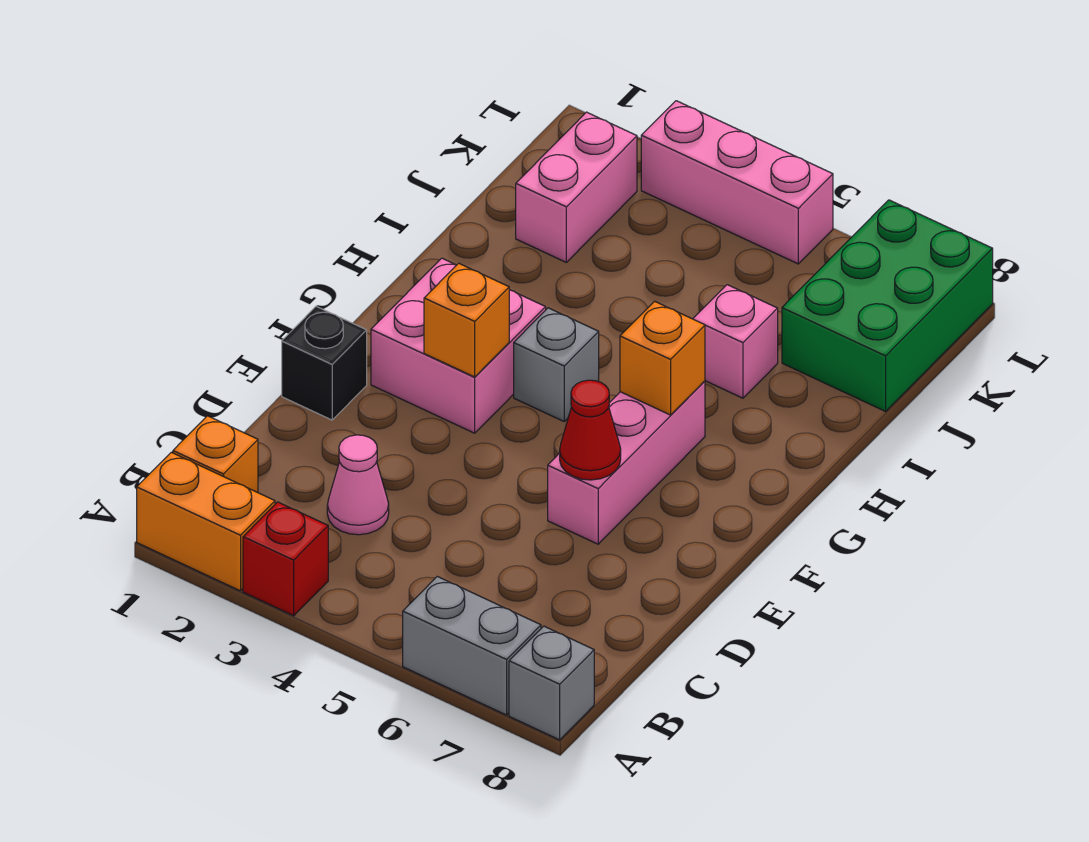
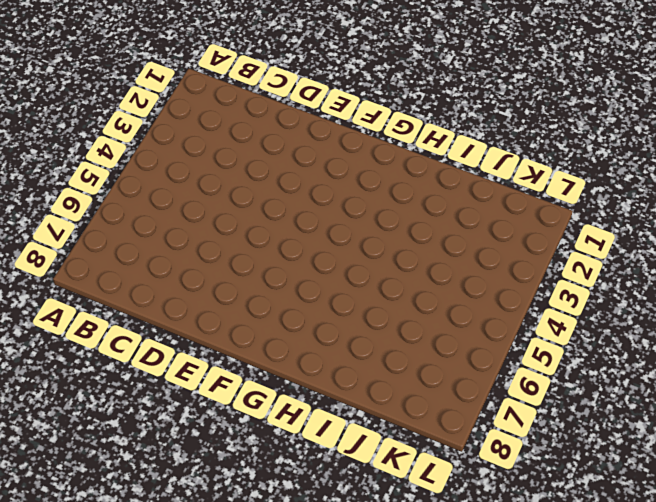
none -> orange 1x2 brick [137,452,275,591]
none -> red 1x1 brick [243,502,328,616]
none -> grey 1x2 brick [403,577,541,715]

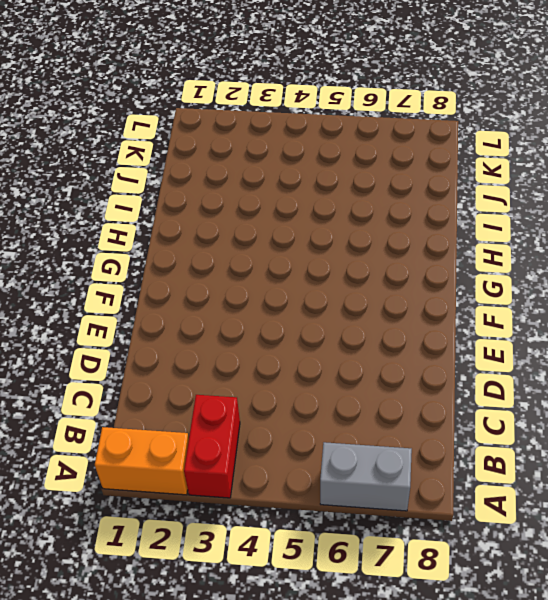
red 1x2 brick [184,395,240,498] -> red 1x1 brick [243,502,328,616]
none -> grey 1x1 brick [509,626,594,740]
none -> orange 1x1 brick [173,416,258,493]
none -> pink 1x1 cone [327,435,389,535]

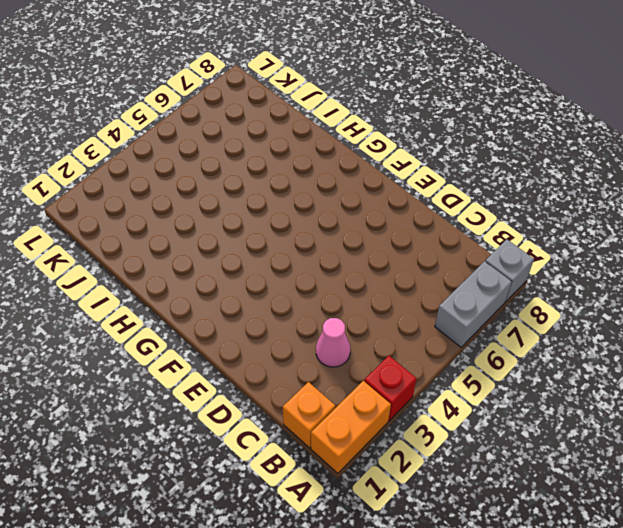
none -> black 1x1 brick [282,306,367,420]
none -> pink 1x3 brick [548,381,705,544]
none -> pink 2x2 brick [371,258,546,433]

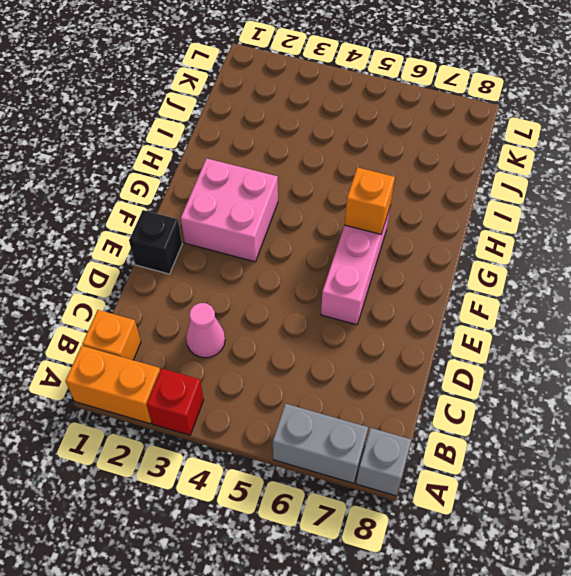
none -> grey 1x1 brick [514,308,599,421]
none -> pink 1x1 brick [693,285,778,398]
none -> pink 1x2 brick [516,112,637,262]

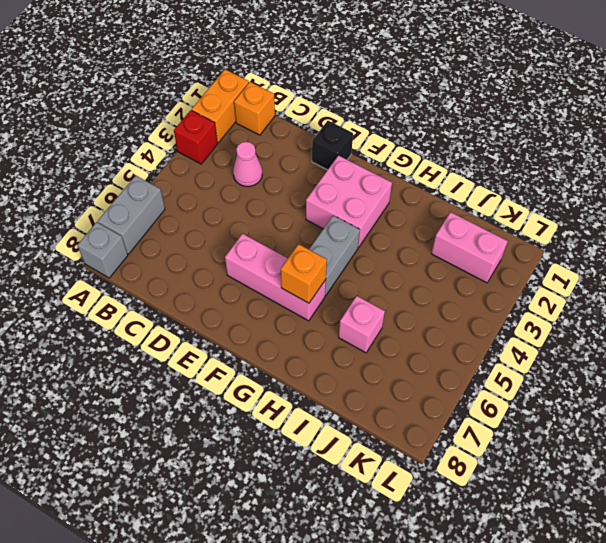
grey 1x2 brick [309,216,360,296] -> grey 1x1 brick [514,308,599,421]
none -> green 2x3 brick [782,200,993,411]
none -> pink 1x3 brick [641,101,833,264]
none -> red 1x1 cone [560,380,621,480]

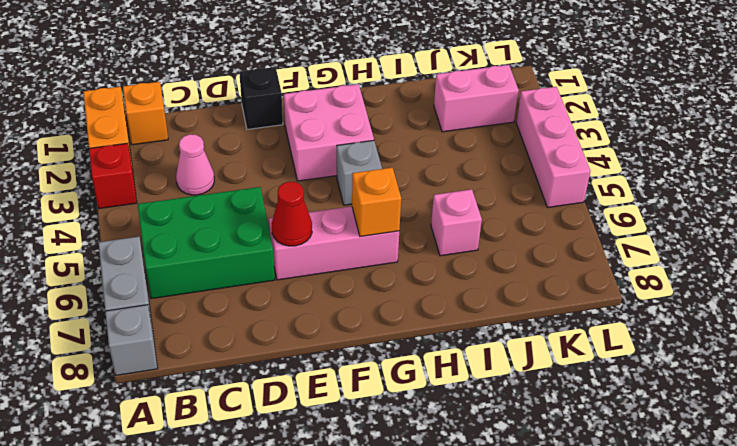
green 2x3 brick [138,187,275,299] -> green 2x3 brick moved to [782,200,993,411]
none -> orange 1x1 brick [424,263,509,377]

